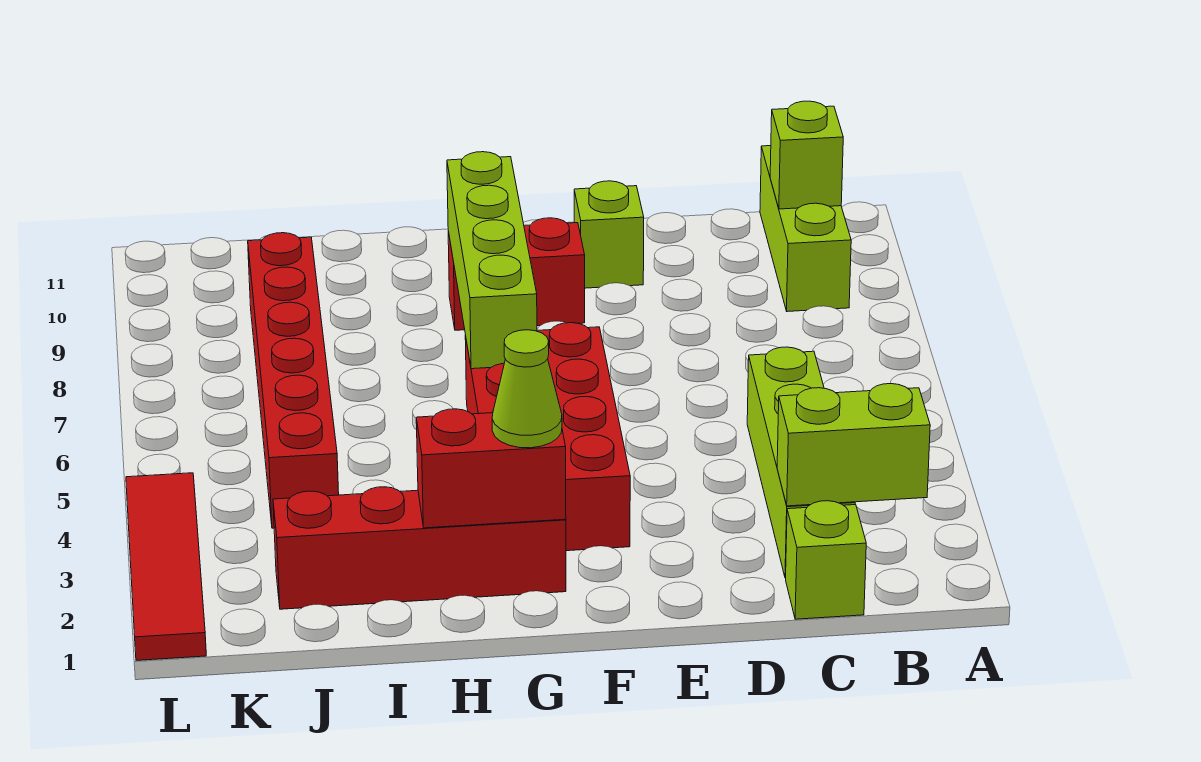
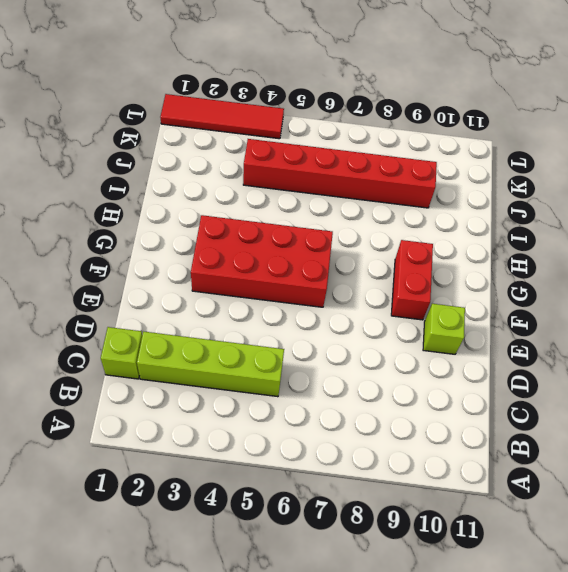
none -> lime 1x3 brick [760,146,851,312]
none -> red 1x4 brick [273,487,566,609]
none -> lime 1x2 brick [777,384,930,506]

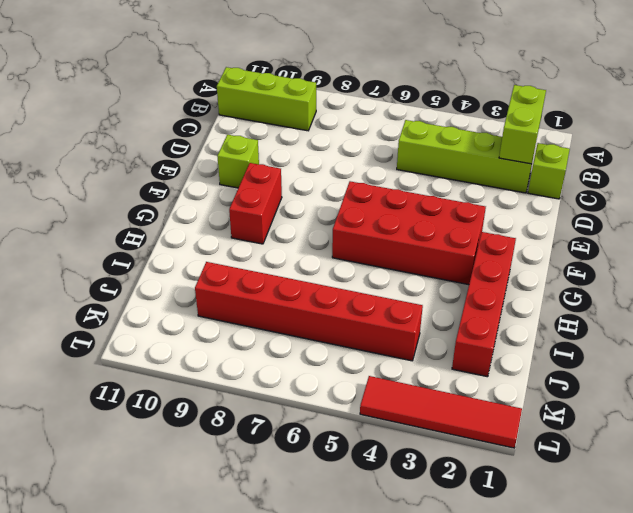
none -> lime 1x1 brick [770,101,843,209]
none -> red 1x2 brick [416,409,566,528]
none -> lime 1x4 brick [447,152,537,369]

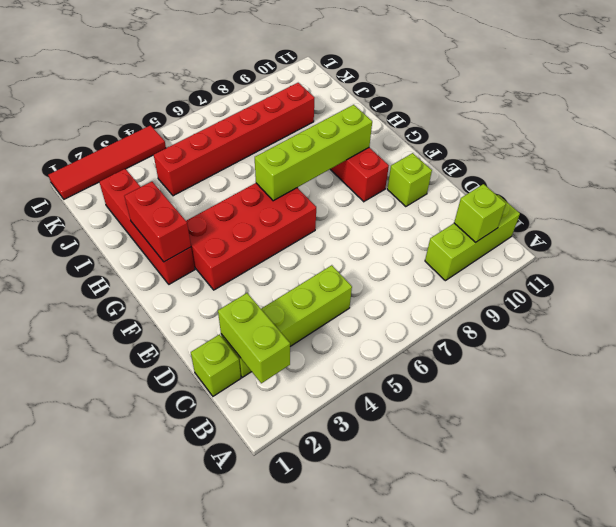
none -> lime 1x1 cone [492,330,562,448]

